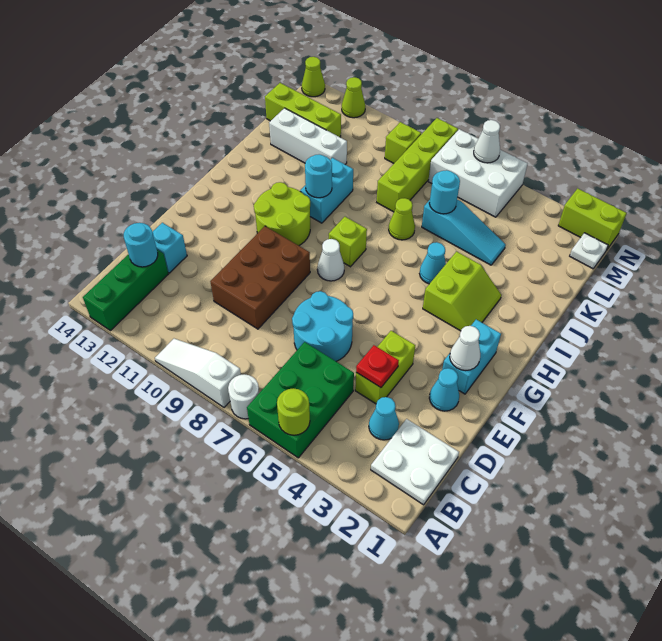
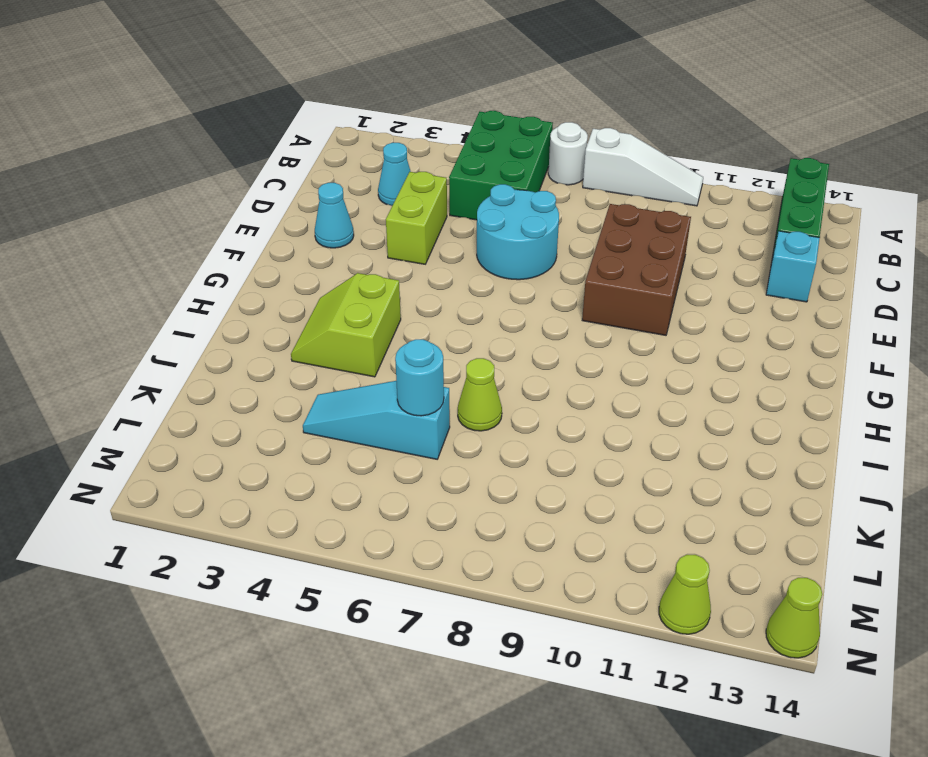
none -> white 2x2 plate [371,419,459,505]
none -> cyan 1x2 brick [442,320,501,394]
none -> white 1x1 cone [317,239,344,281]
none -> lime 2x2 round brick [254,182,310,246]

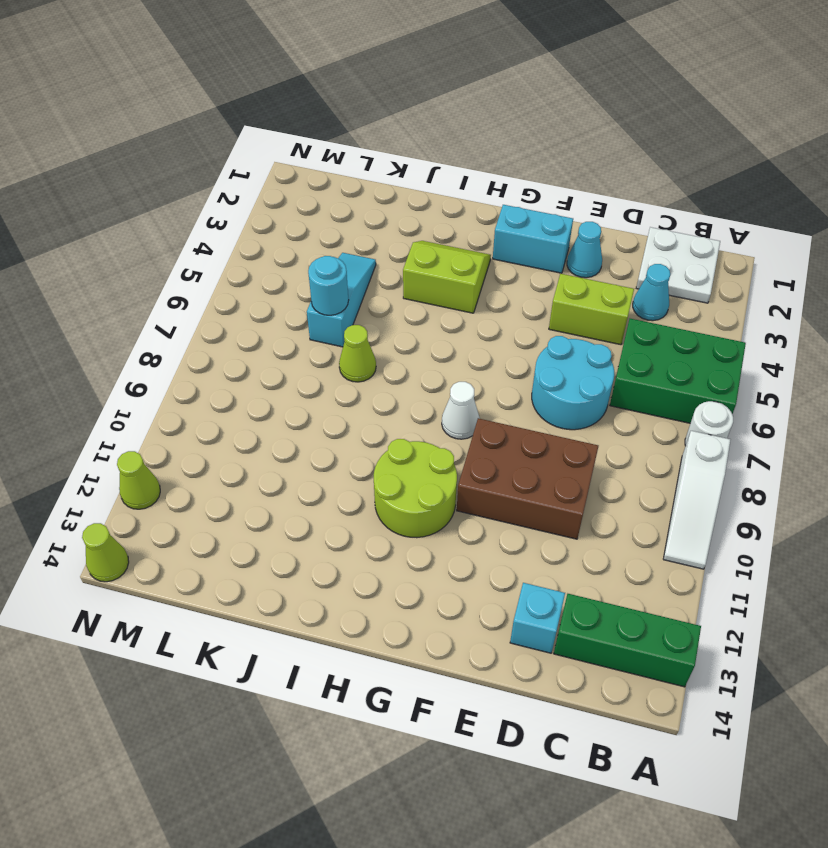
none -> lime 1x1 brick [329,217,367,267]
none -> cyan 1x1 cone [420,242,446,284]
none -> cyan 1x2 brick [300,158,353,223]
none -> lime 1x4 brick [377,118,458,212]

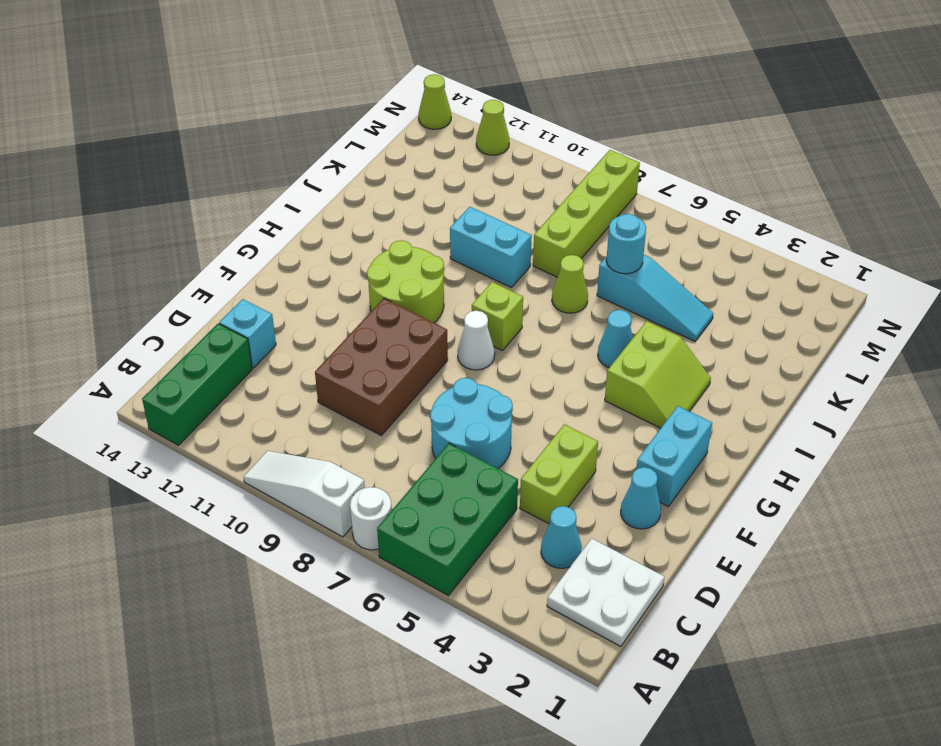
cyan 1x2 brick [450,207,532,287] -> cyan 1x2 brick turned to [300,158,353,223]
none -> white 1x3 brick [269,108,347,164]
none -> lime 1x3 brick [265,83,341,137]
none -> white 1x1 plate [570,233,608,269]
none -> white 2x3 brick [428,129,528,217]

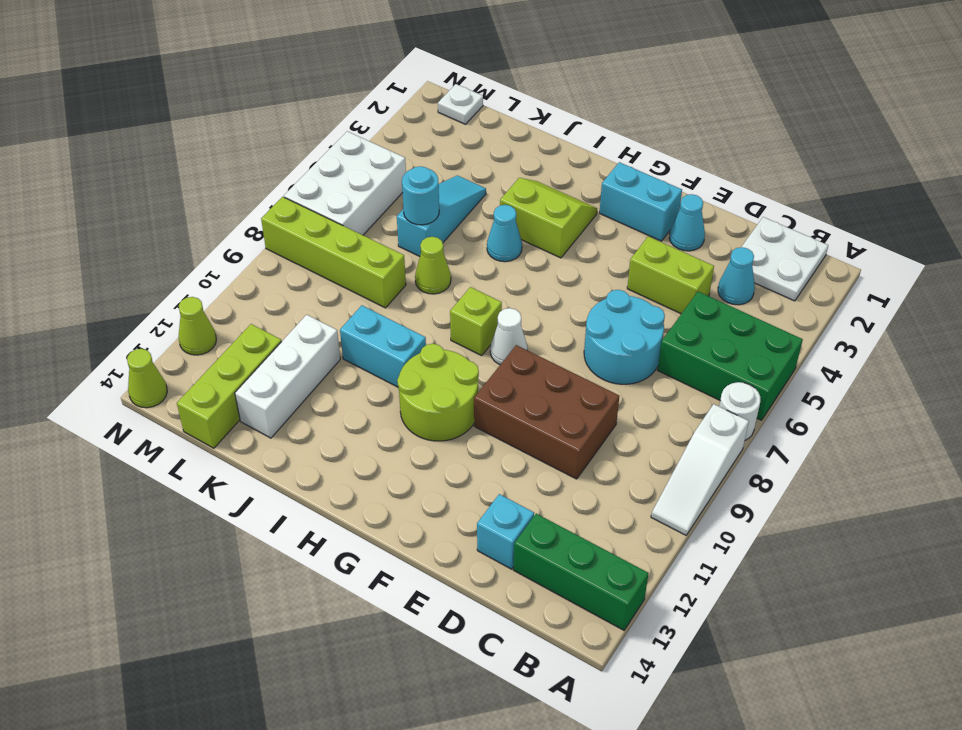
none -> lime 1x1 brick [385,122,421,163]
none -> lime 1x2 brick [558,188,627,249]
none -> lime 1x1 round brick [277,388,310,435]
none -> cyan 1x1 round brick [124,223,158,267]

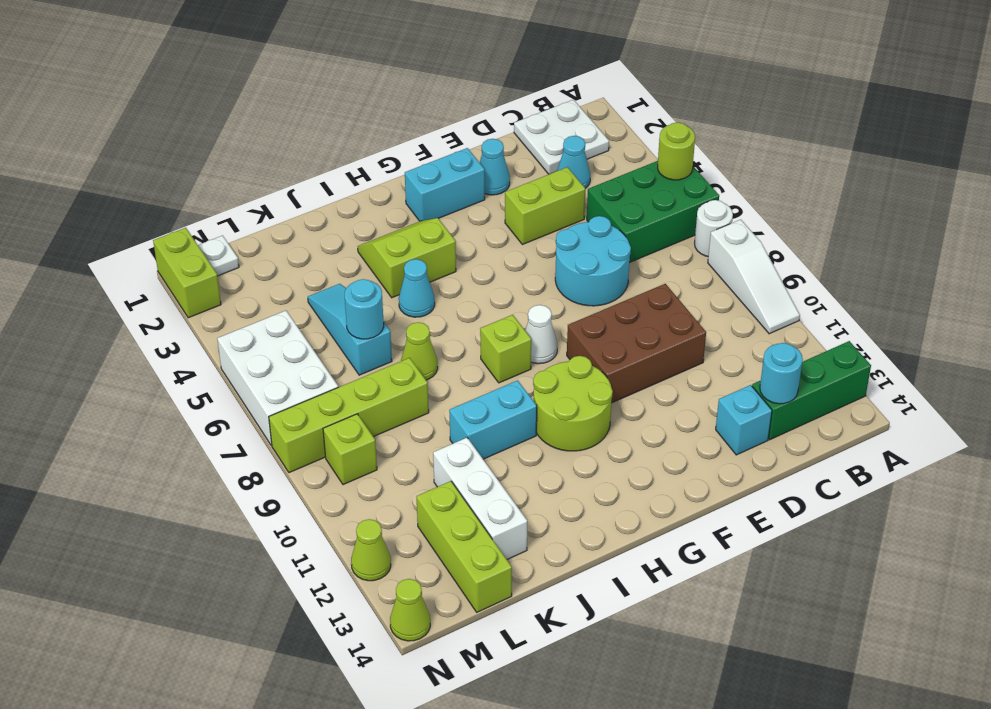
none -> red 1x1 plate [356,345,399,388]
none -> white 1x1 cone [450,326,480,370]
none -> cyan 1x1 round brick [305,154,332,198]
none -> white 1x1 cone [474,120,500,163]

